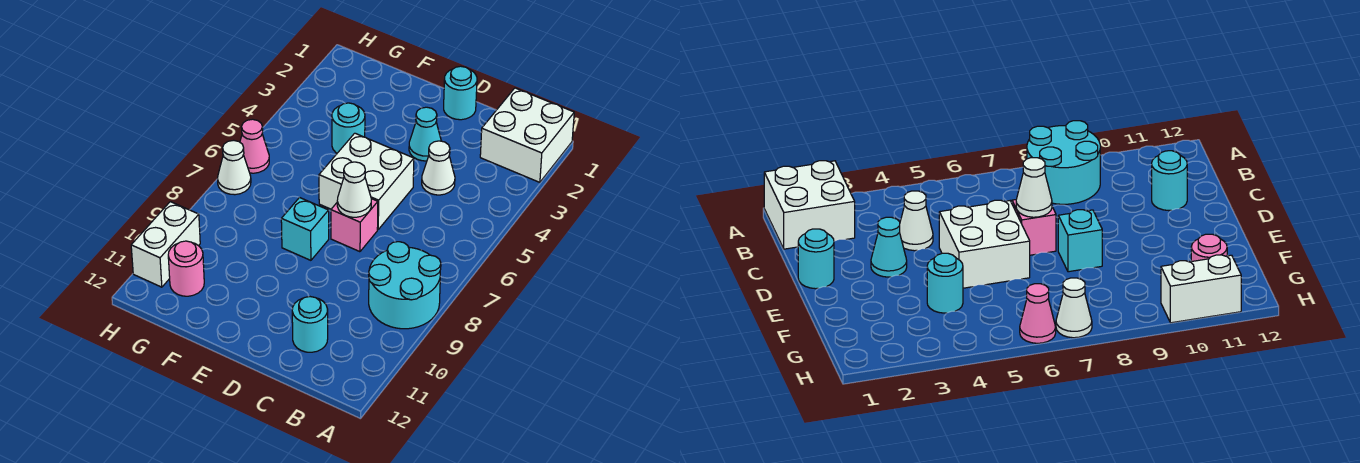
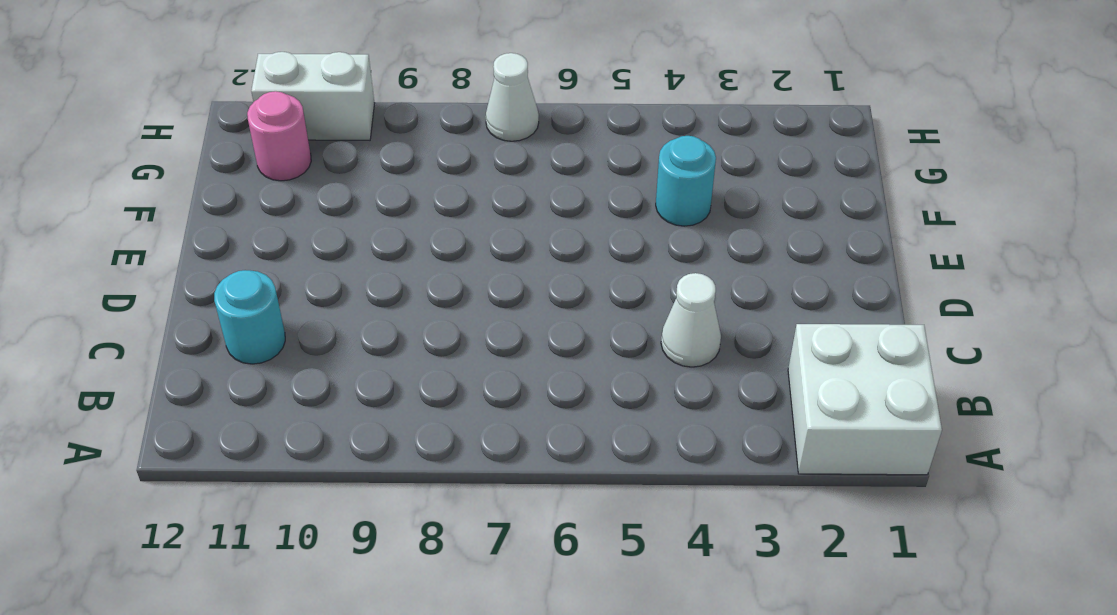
none -> cyan 2x2 round brick [369,242,441,329]
none -> cyan 1x1 round brick [444,66,477,120]
none -> cyan 1x1 cone [409,107,441,161]

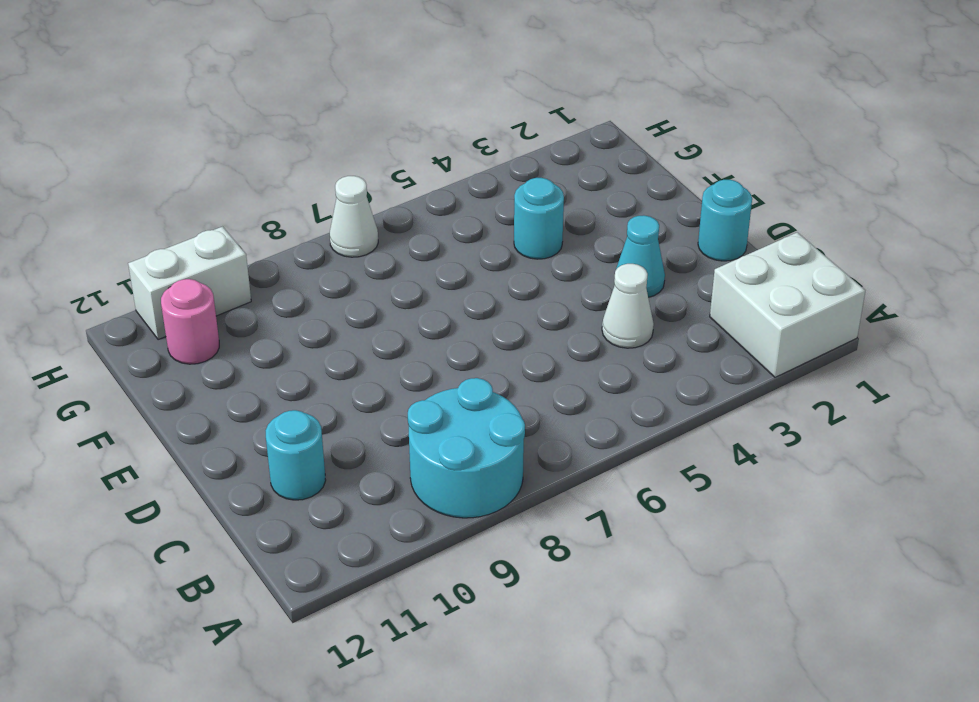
none -> white 2x2 brick [319,133,414,229]
none -> pink 1x1 brick [331,199,378,252]
none -> cyan 1x1 brick [281,197,329,260]

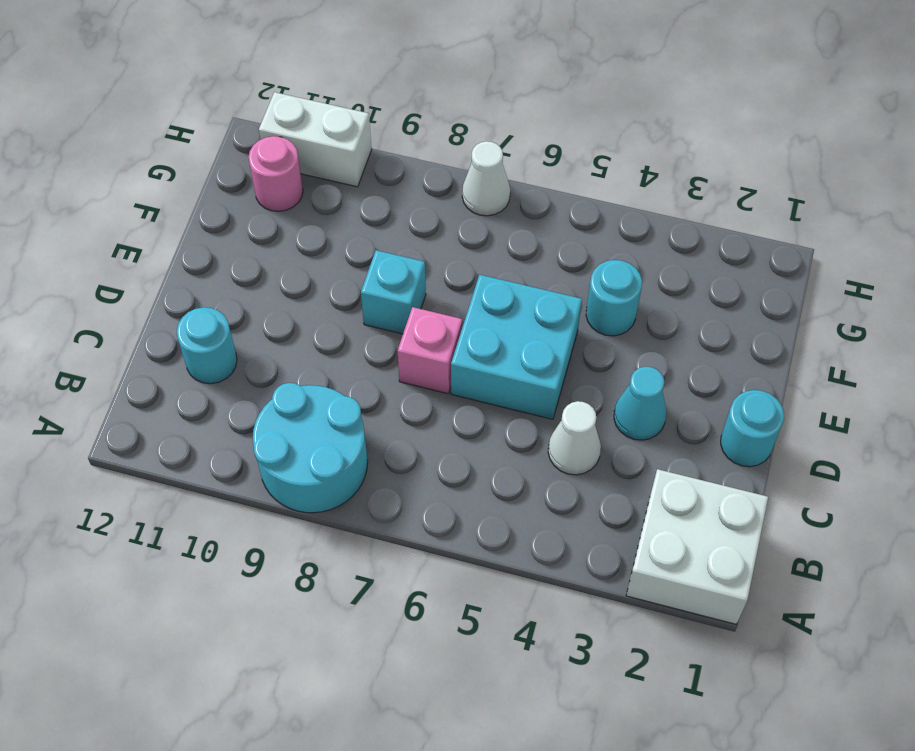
cyan 2x2 brick [451,275,582,419] -> white 2x2 brick [319,133,414,229]
none -> pink 1x1 cone [240,119,269,173]
none -> white 1x1 cone [337,162,371,217]

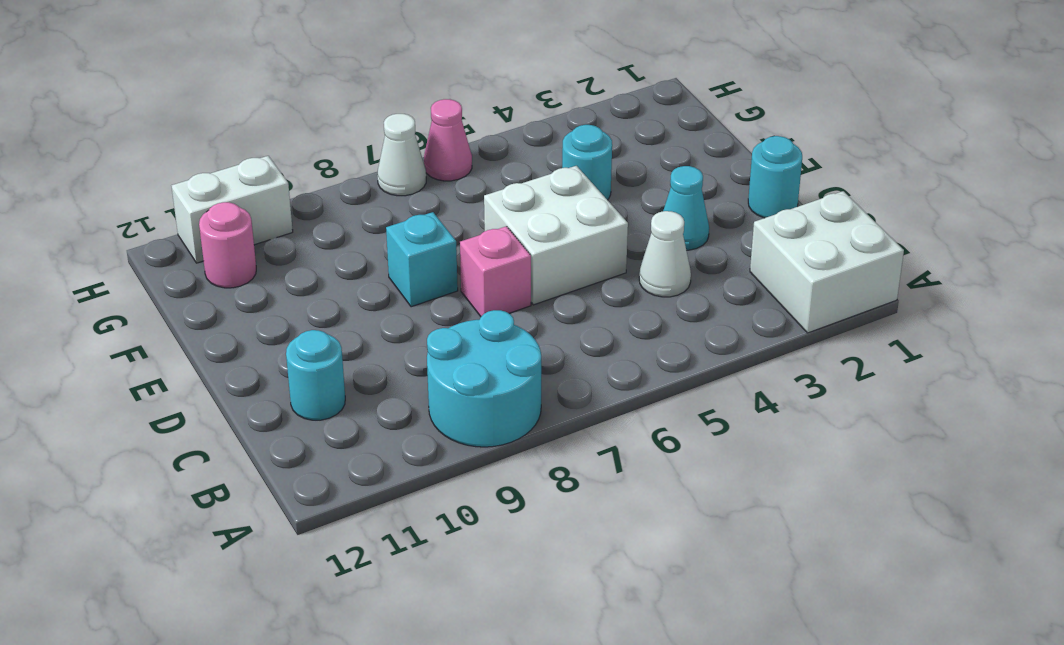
none -> white 1x1 cone [337,162,371,217]

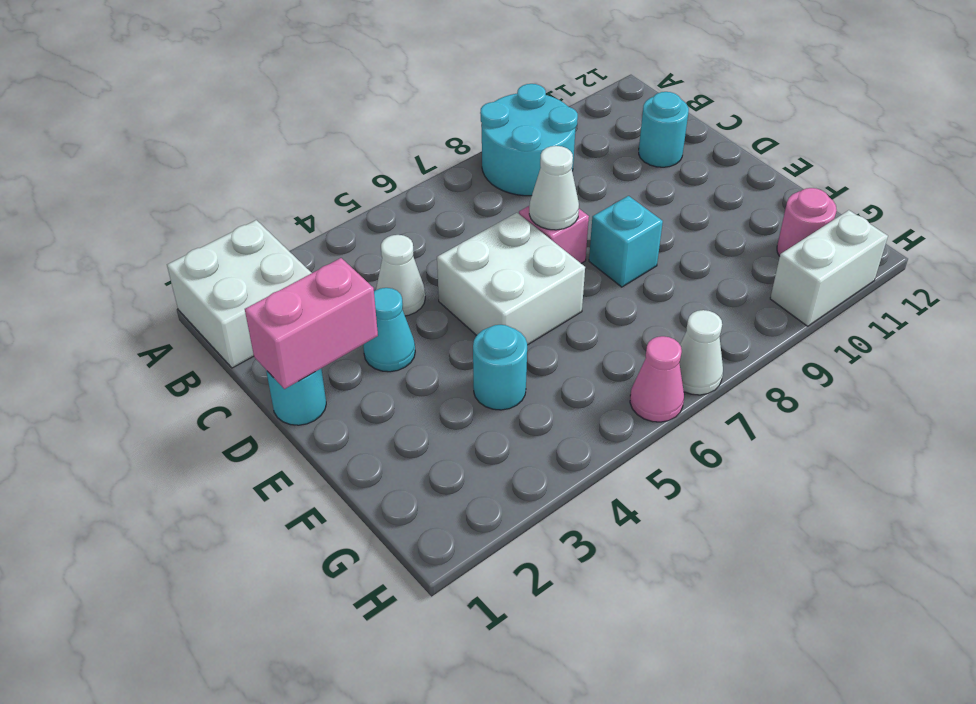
pink 1x2 brick [245,258,378,389] -> none

